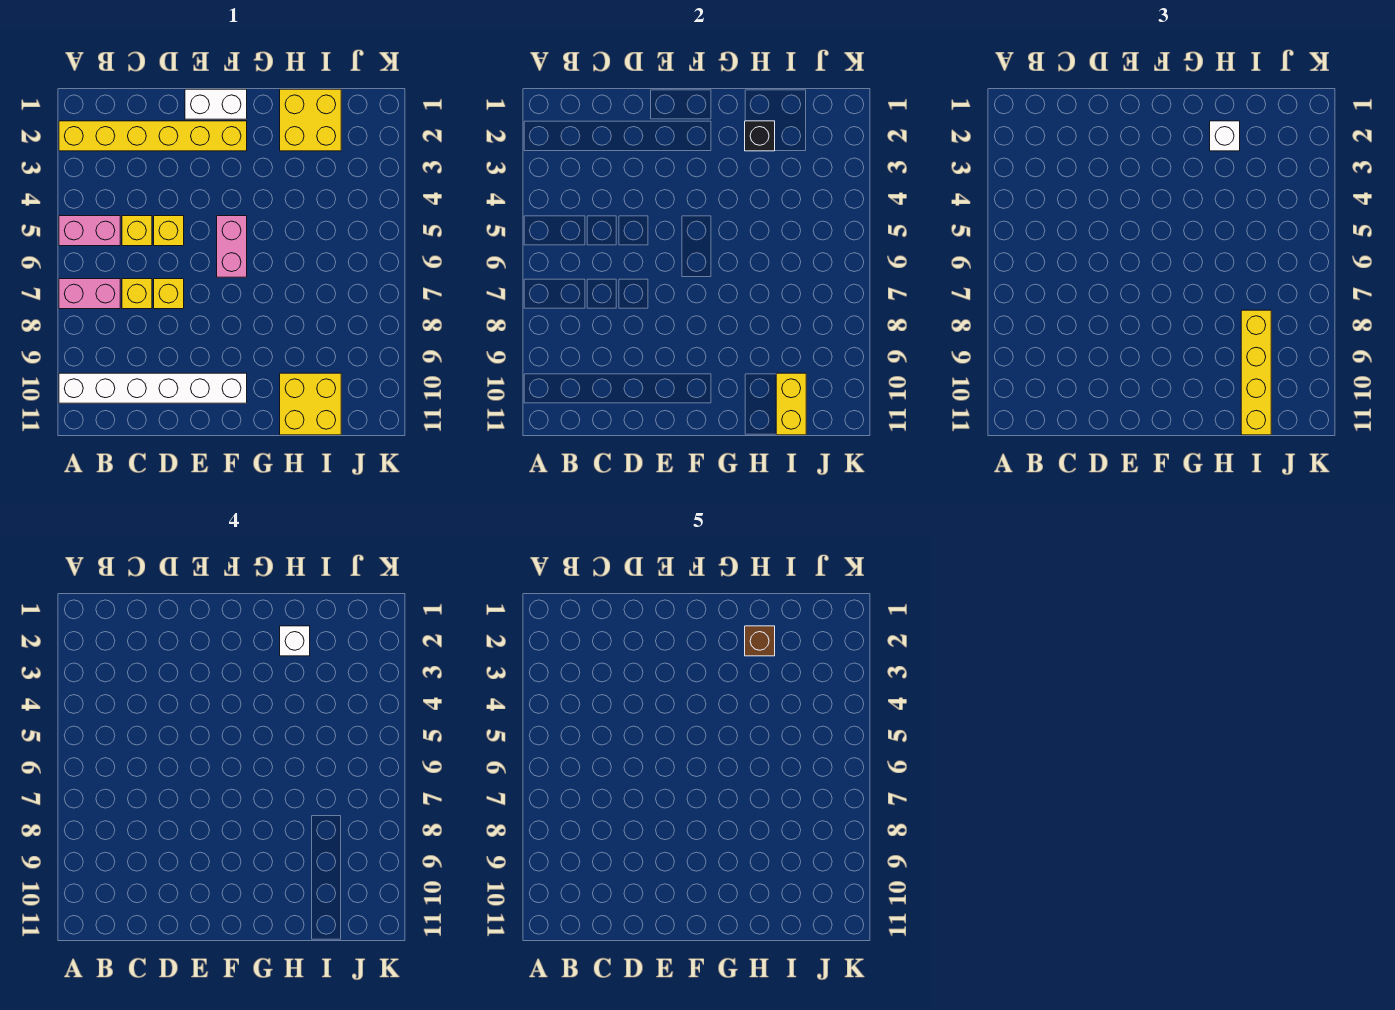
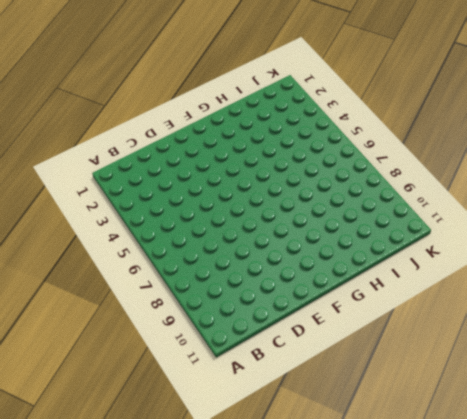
none -> yellow 1x6 brick [59,121,247,151]
none -> pink 1x2 brick [59,216,120,246]
none -> pink 1x2 brick [59,279,120,309]

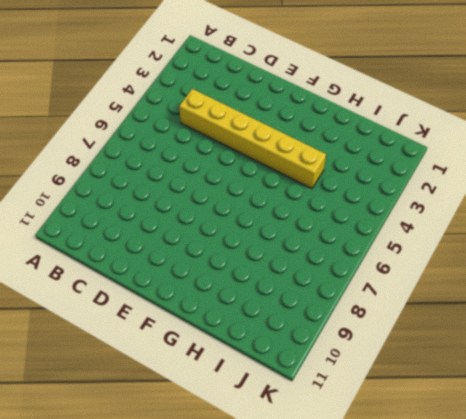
yellow 1x6 brick [179,89,326,188] -> yellow 1x6 brick moved to [59,121,247,151]
none -> pink 1x2 brick [59,216,120,246]
none -> pink 1x2 brick [59,279,120,309]
none -> white 1x6 brick [59,373,247,403]

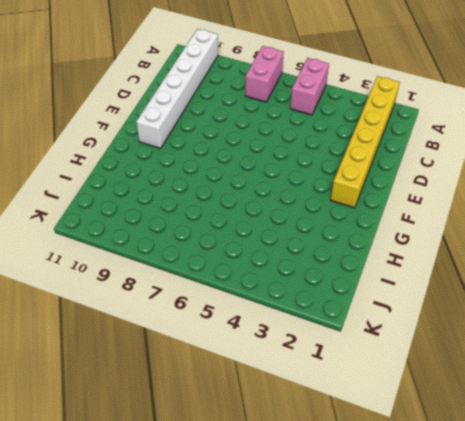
none -> yellow 1x1 brick [122,216,152,246]
none -> yellow 1x1 brick [122,279,152,309]
none -> yellow 1x1 brick [154,216,184,246]

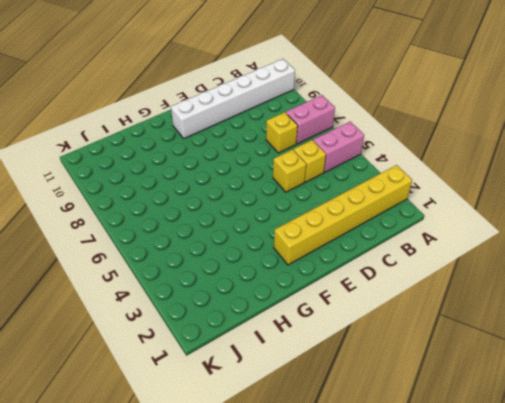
none -> yellow 1x1 brick [154,279,184,309]
none -> white 1x2 brick [185,89,247,119]
none -> pink 1x2 brick [217,216,247,277]

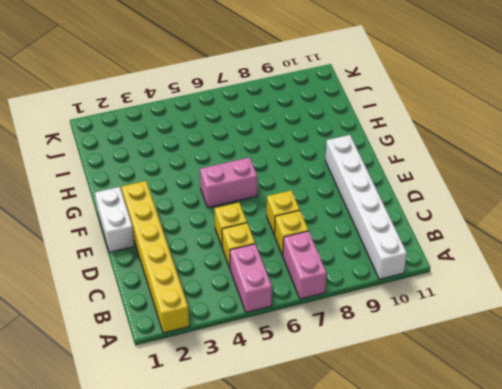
none -> yellow 2x2 brick [280,89,341,151]
none -> yellow 2x2 brick [280,373,341,435]
none -> black 1x1 brick [745,121,775,151]

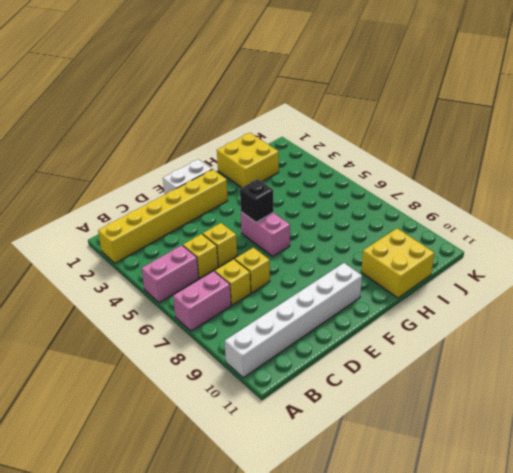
black 1x1 brick [240,179,274,222] -> black 1x1 brick moved to [745,121,775,151]
none -> yellow 1x2 brick [776,373,806,435]
none -> white 1x1 brick [1210,121,1240,151]
none -> yellow 1x4 brick [1241,310,1271,435]

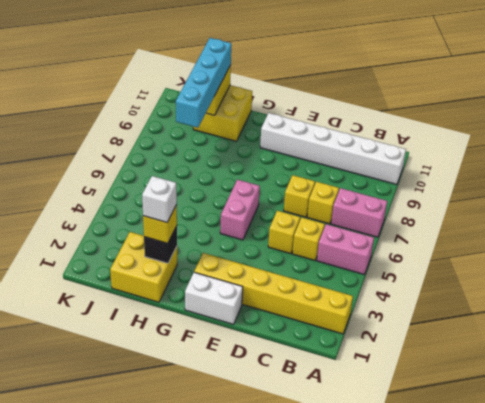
yellow 1x1 brick [143,205,177,243] -> white 1x1 brick [1210,121,1240,151]
cyan 1x4 brick [176,38,231,128] -> yellow 1x4 brick [1241,310,1271,435]
none -> brown 1x1 brick [745,626,775,656]

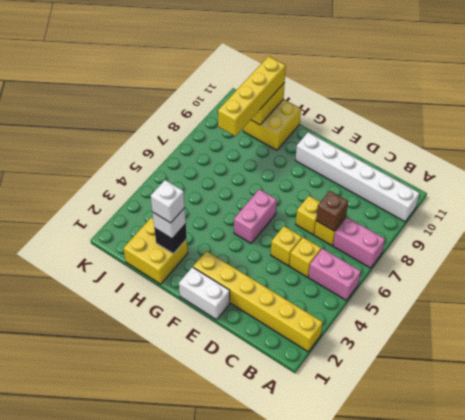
brown 1x1 brick [316,191,348,231] -> brown 1x1 brick moved to [745,626,775,656]

